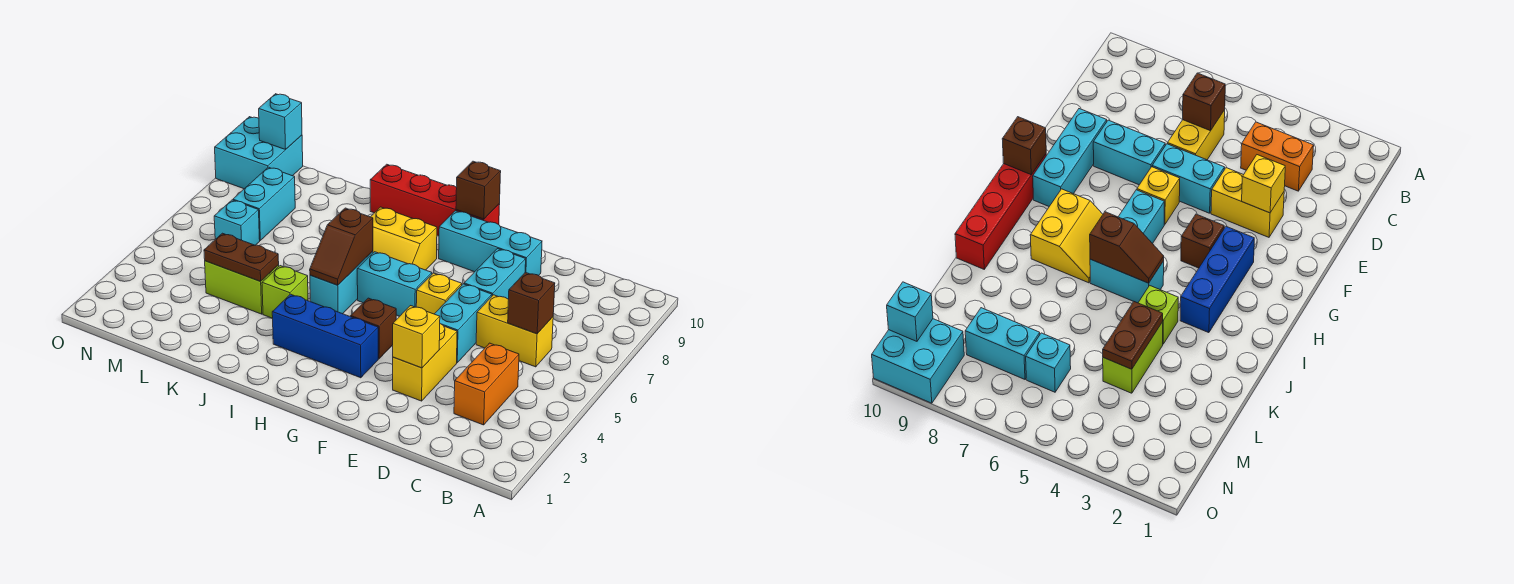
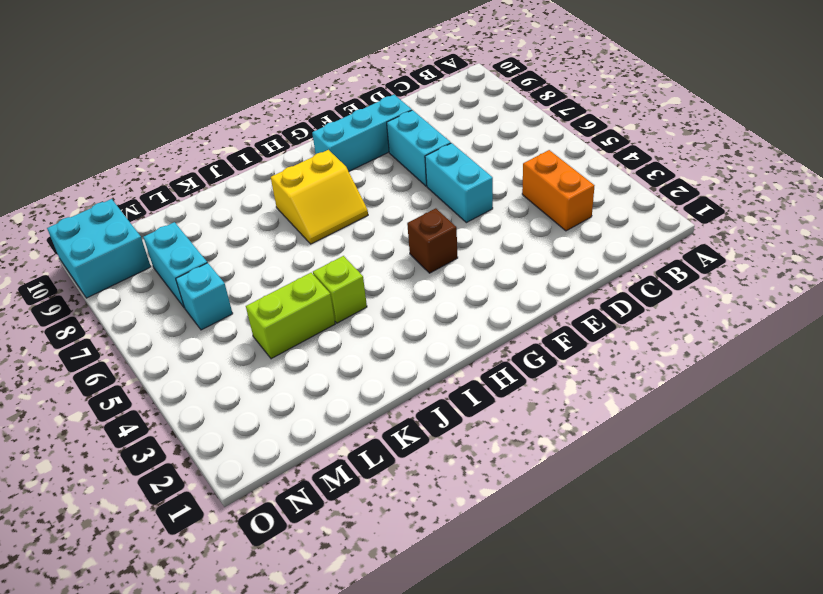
none -> yellow 1x2 brick [476,295,553,367]
none -> yellow 1x2 brick [393,324,457,401]
none -> yellow 1x1 brick [416,273,462,314]

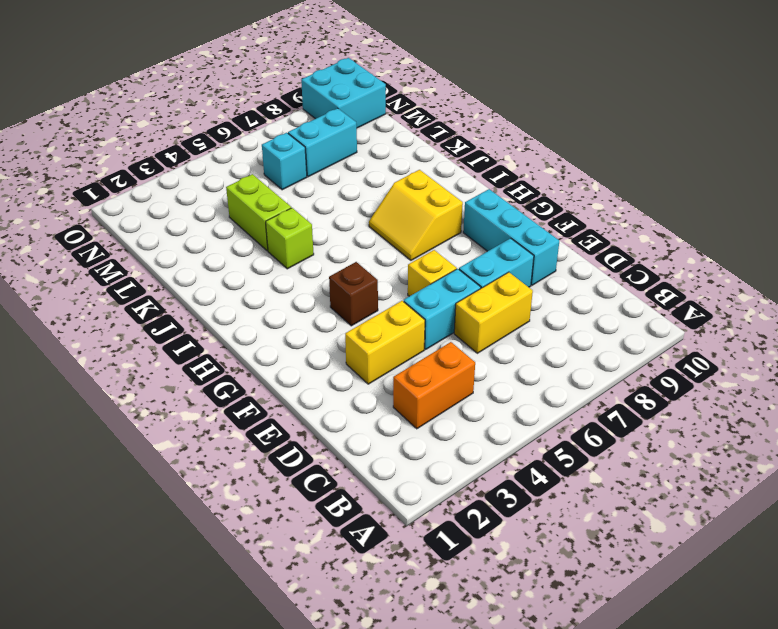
yellow 1x2 brick [454,272,533,353] -> yellow 1x2 brick turned to [476,295,553,367]
none -> blue 1x3 brick [272,294,378,378]
none -> cyan 1x2 brick [357,252,432,316]
none -> red 1x4 brick [370,164,500,236]

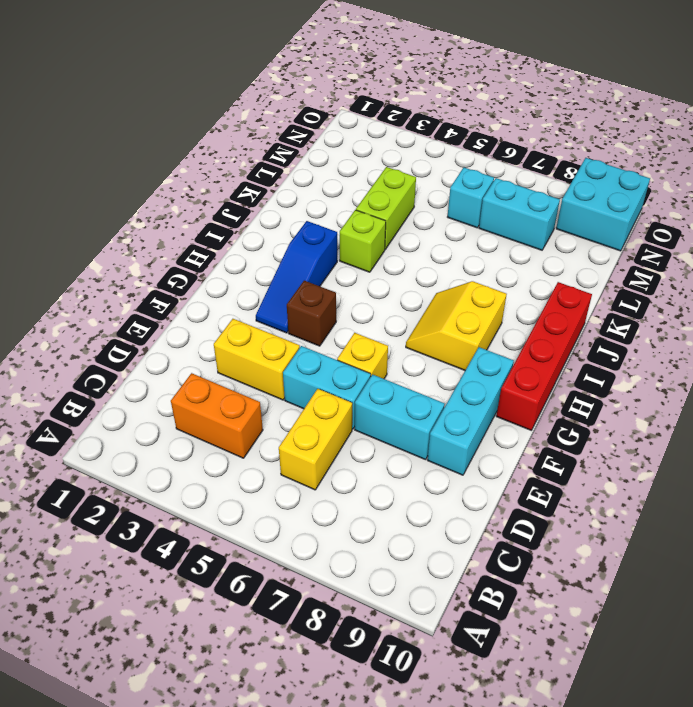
blue 1x3 slope [256,221,337,333] -> blue 1x3 brick [272,294,378,378]
none -> cyan 1x2 brick [357,252,432,316]
none -> cyan 1x2 brick [310,251,373,314]
none -> brown 1x1 brick [508,272,555,334]

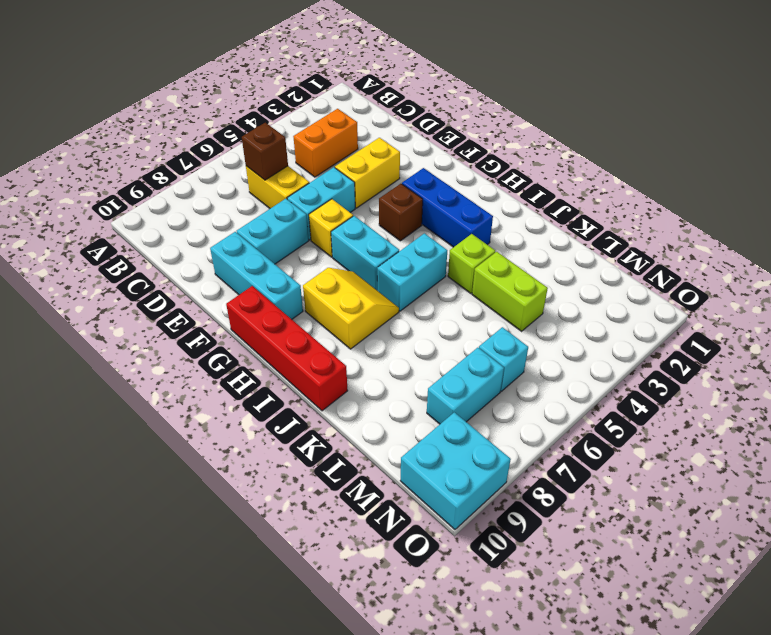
none -> yellow 1x1 brick [393,306,440,368]
none -> brown 1x1 brick [456,161,501,219]
none -> brown 1x2 slope [310,208,373,285]

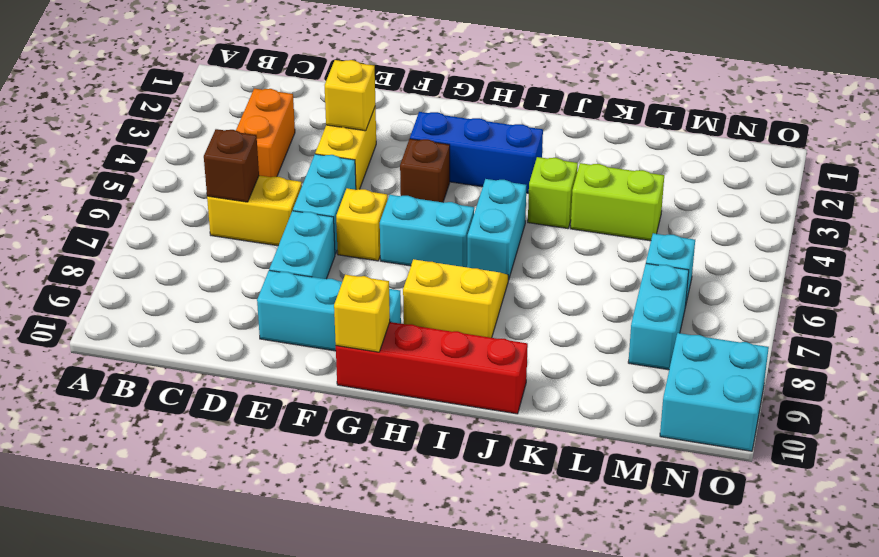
yellow 1x1 brick [334,275,390,352] -> brown 1x1 brick [456,161,501,219]
none -> brown 1x2 slope [310,208,373,285]
none -> brown 1x2 plate [204,233,279,281]
none -> cyan 1x1 brick [259,94,302,149]

